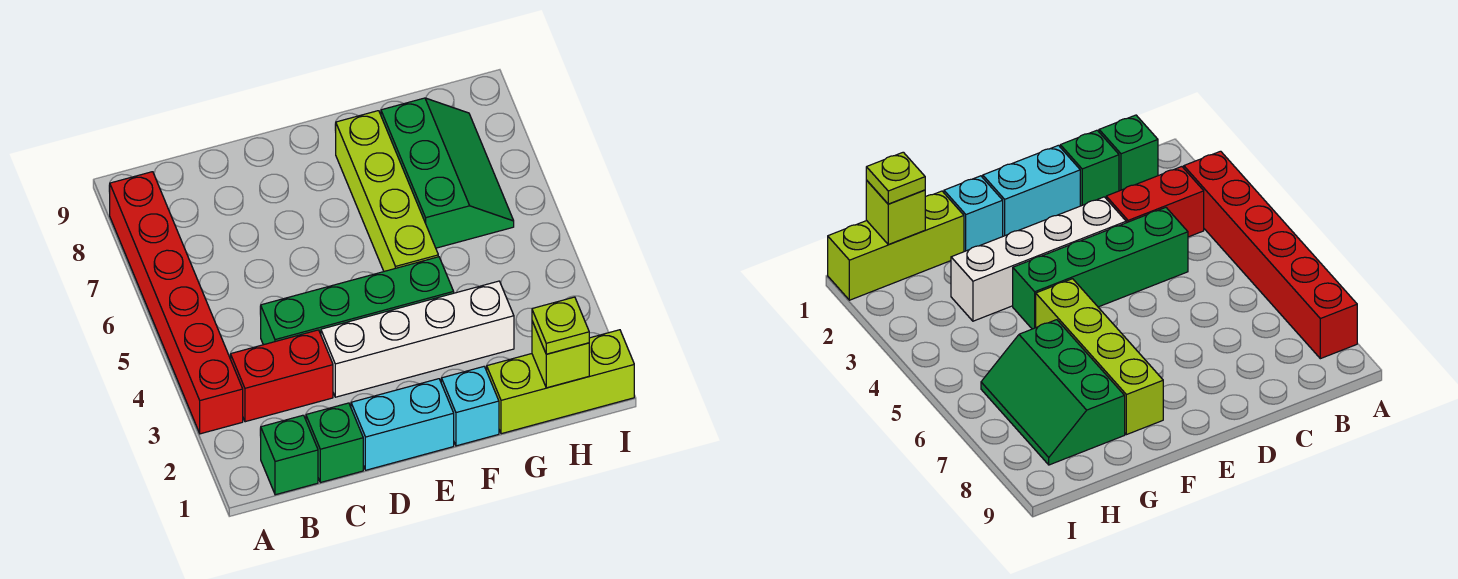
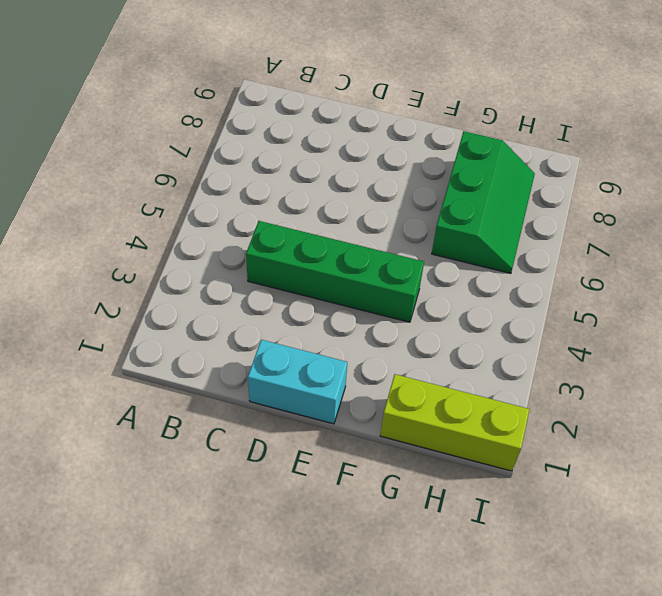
none -> red 1x6 brick [110,172,243,434]
none -> green 1x1 brick [261,415,318,495]
none -> red 1x2 brick [231,330,333,422]

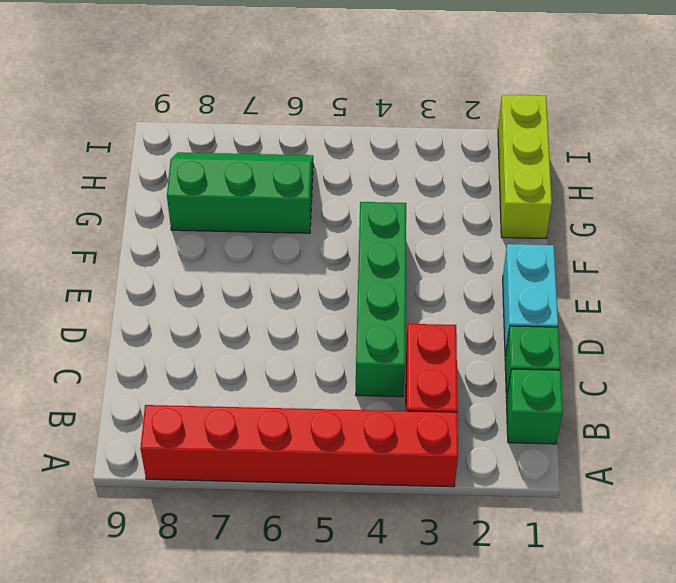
none -> white 1x4 brick [321,281,514,397]
none -> cyan 1x1 brick [441,367,499,446]
none -> lime 1x4 brick [336,111,438,271]

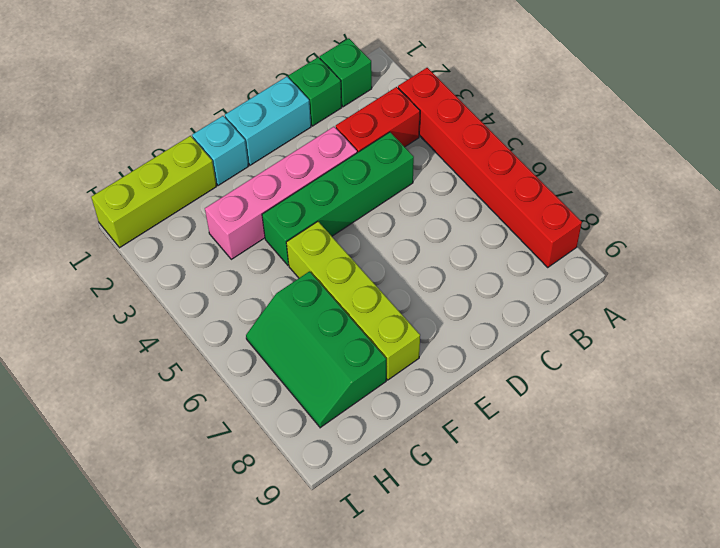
pink 1x4 brick [205,127,357,259] -> white 1x4 brick [321,281,514,397]
none -> lime 1x1 brick [532,321,589,388]
none -> lime 1x1 plate [532,297,589,354]

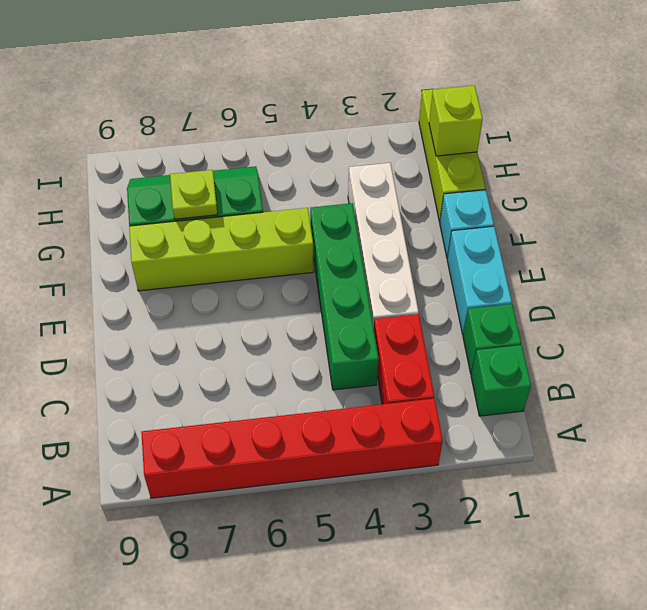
lime 1x1 plate [170,170,218,219] -> lime 1x1 plate moved to [532,297,589,354]

